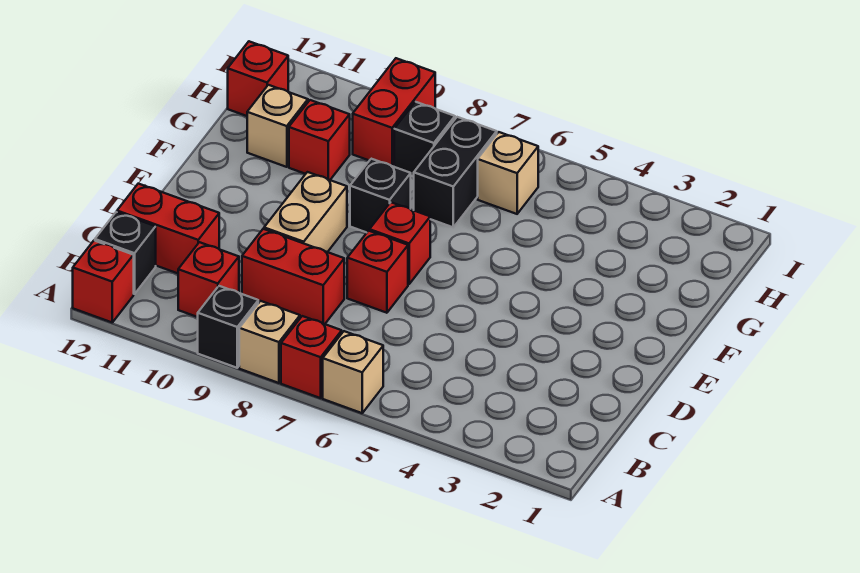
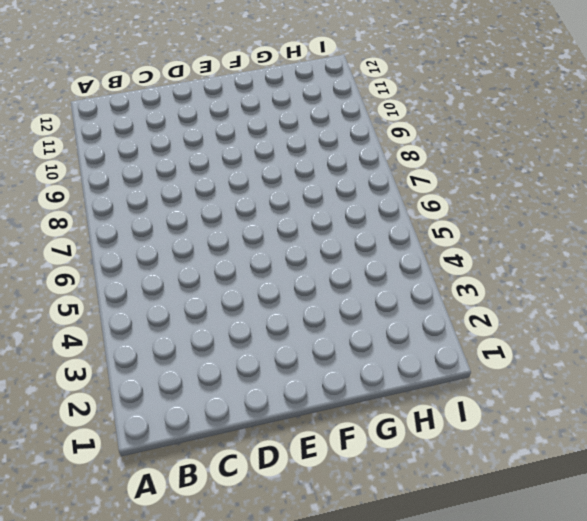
none -> tan 1x1 brick [323,331,383,413]
none -> red 1x1 brick [281,316,342,398]
none -> tan 1x1 brick [239,301,300,383]

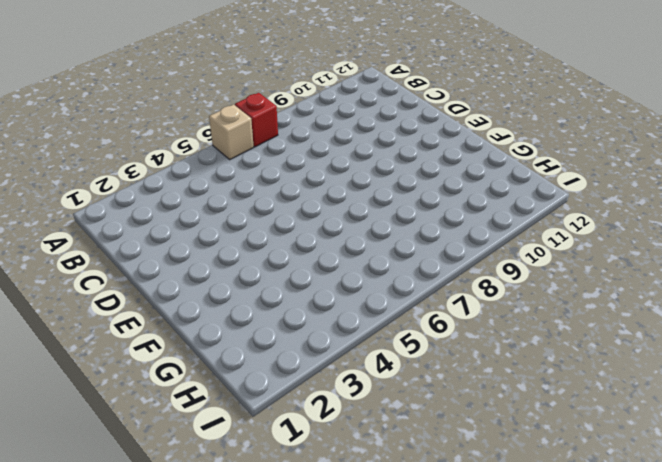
none -> tan 1x1 brick [239,301,300,383]
none -> black 1x1 brick [198,286,258,368]
none -> red 1x1 brick [73,241,134,322]

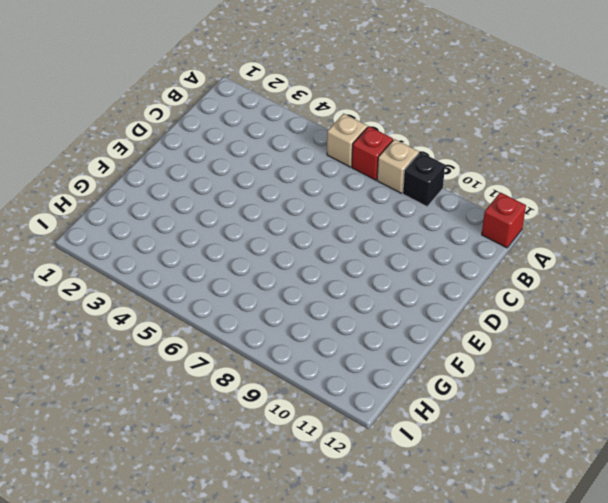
none -> red 1x1 brick [178,242,239,317]
none -> black 1x1 brick [95,212,156,294]
none -> red 1x2 brick [242,229,344,324]

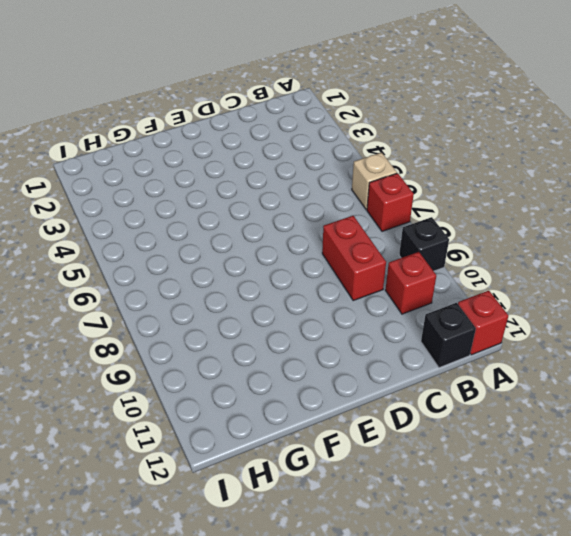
none -> tan 1x1 brick [239,301,300,383]
none -> red 1x2 brick [117,184,219,273]
none -> red 1x1 brick [347,231,408,313]

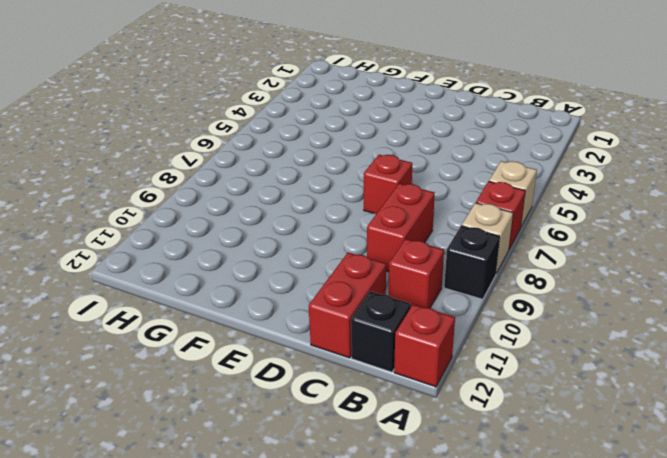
none -> tan 1x2 brick [264,172,347,252]
none -> red 1x1 brick [370,202,430,284]
none -> black 1x1 brick [350,159,411,233]

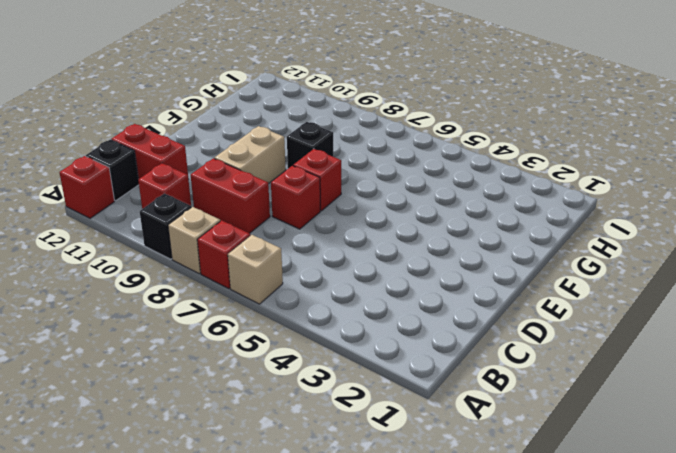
none -> black 1x2 brick [414,117,497,227]
none -> red 1x1 brick [289,100,350,180]
none -> tan 1x1 brick [247,85,308,167]

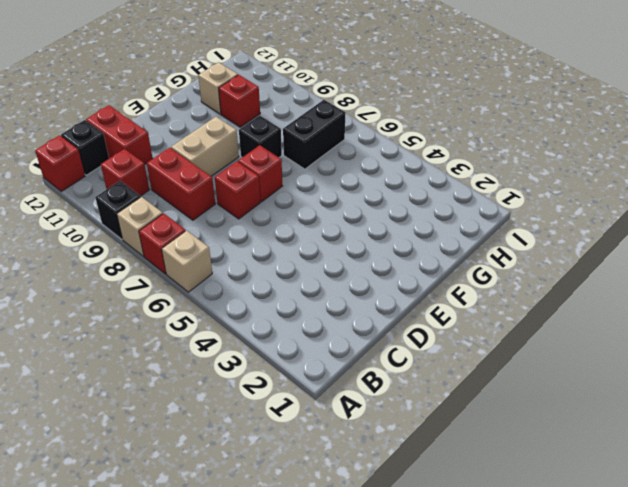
none -> tan 1x1 brick [478,132,538,214]
none -> black 1x1 brick [394,102,455,177]
none -> red 1x2 brick [353,58,435,167]

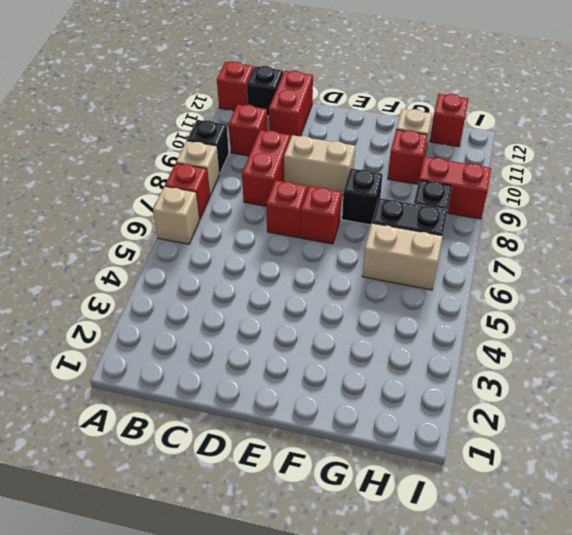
tan 1x2 brick [362,223,443,290] -> tan 1x1 brick [478,132,538,214]

